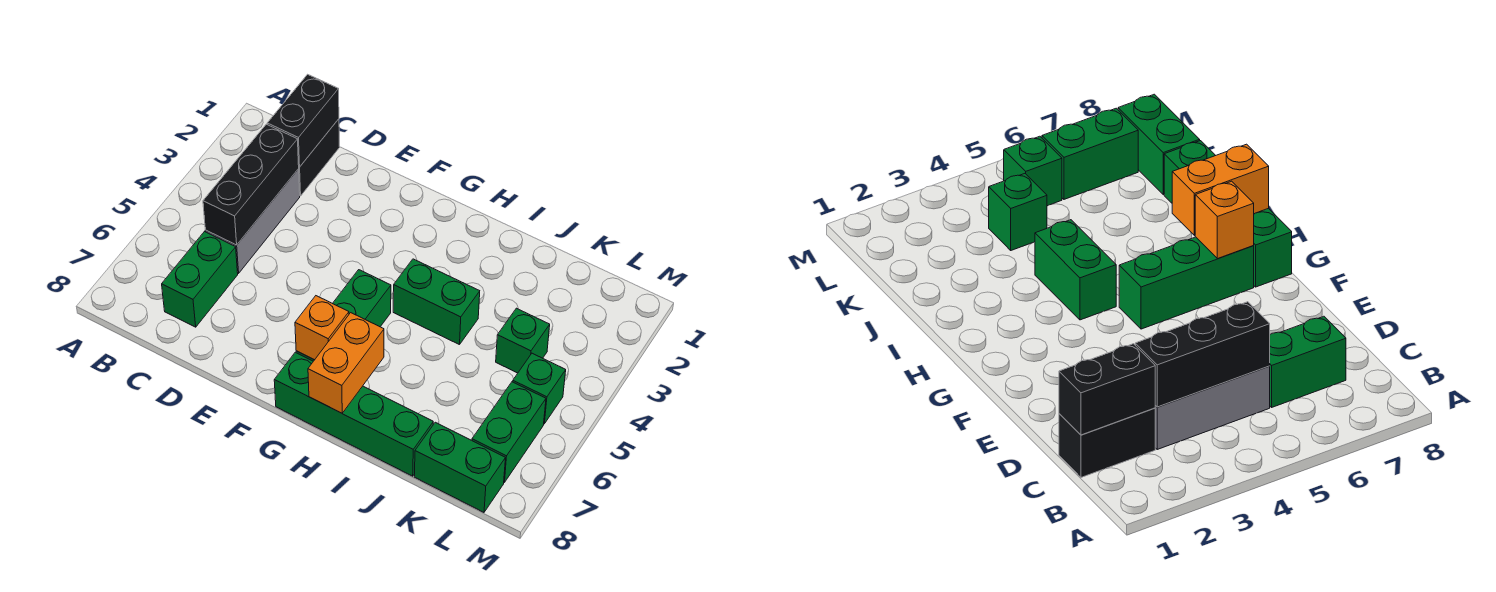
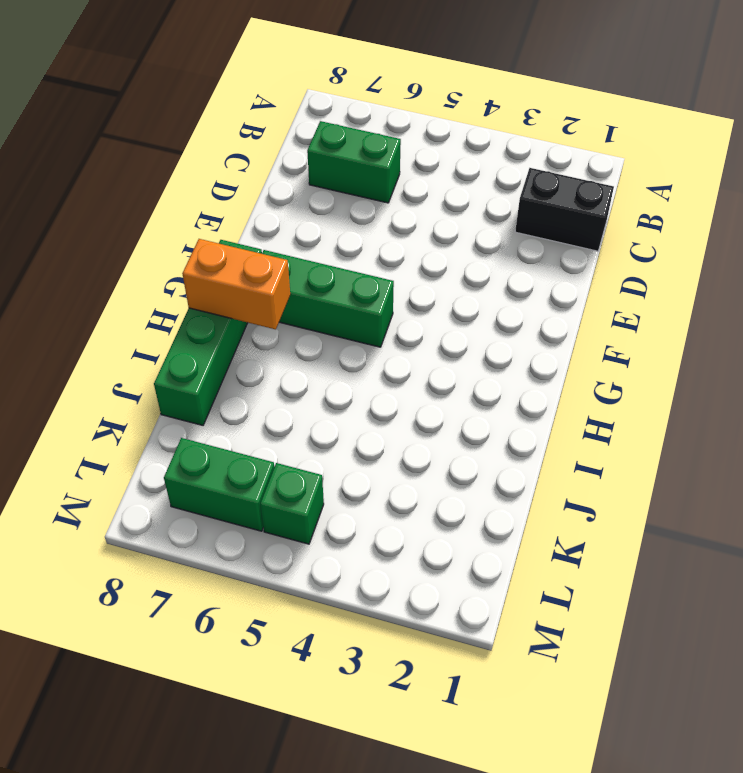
none -> grey 1x3 brick [205,169,300,273]
none -> green 1x2 brick [393,259,480,345]
none -> green 1x1 brick [496,308,550,373]

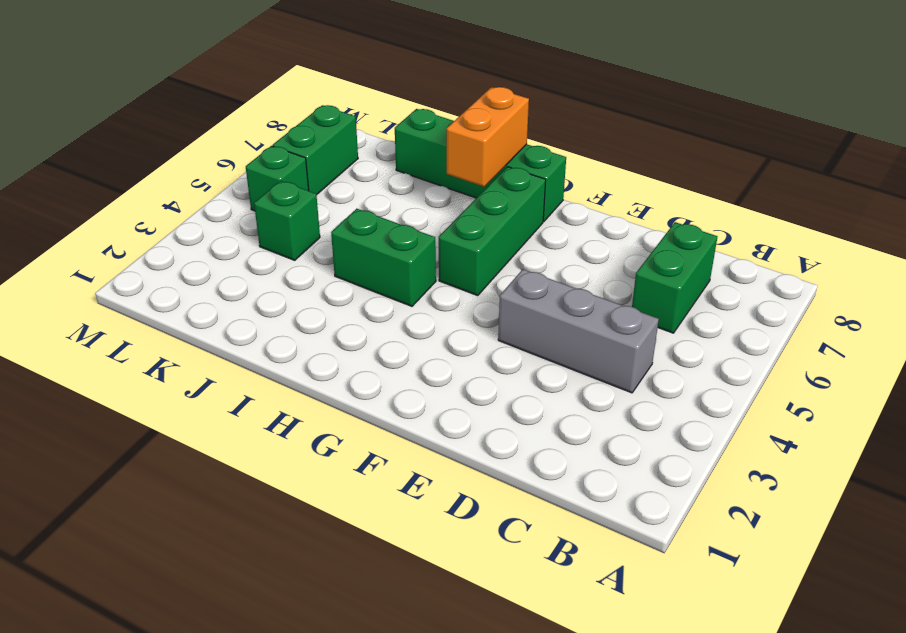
grey 1x3 brick [498,269,659,393] -> grey 1x3 brick turned to [205,169,300,273]
none -> black 1x2 brick [299,119,340,196]
none -> green 1x2 brick [414,422,505,512]
none -> black 1x2 brick [267,74,339,167]

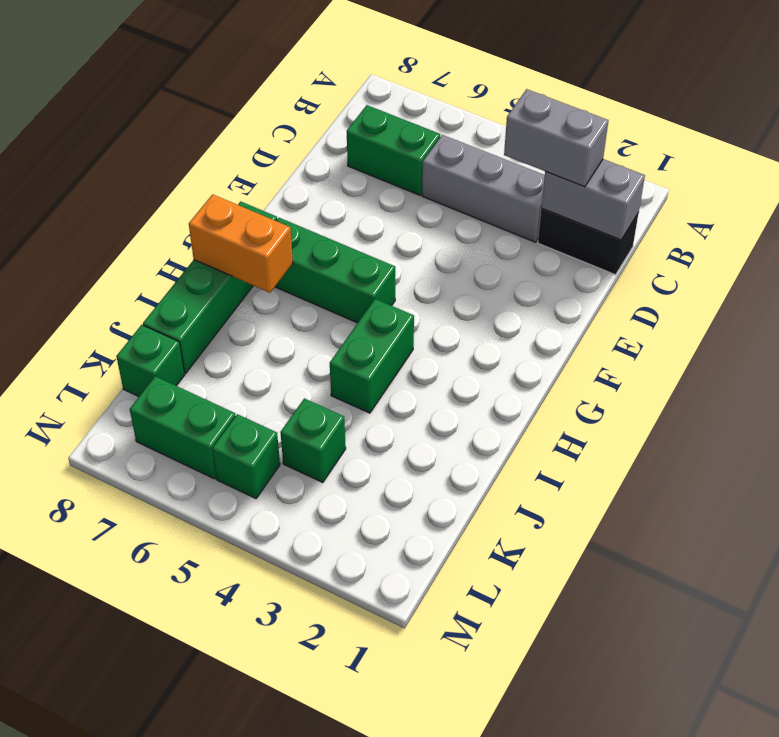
grey 1x2 brick [541,159,645,240] -> black 1x2 brick [267,74,339,167]
grey 1x2 brick [504,89,609,187] -> none
green 1x1 brick [116,325,185,396] -> green 1x2 brick [414,422,505,512]
none -> black 1x3 brick [203,124,299,245]
none -> orange 1x1 brick [295,296,349,360]

